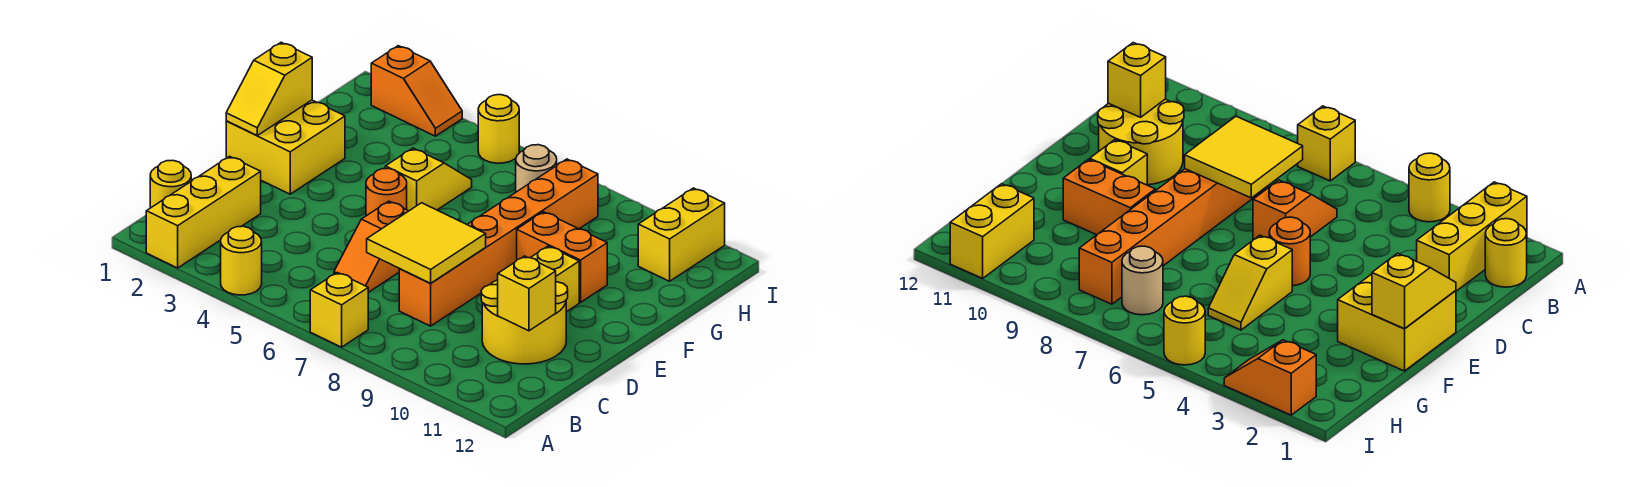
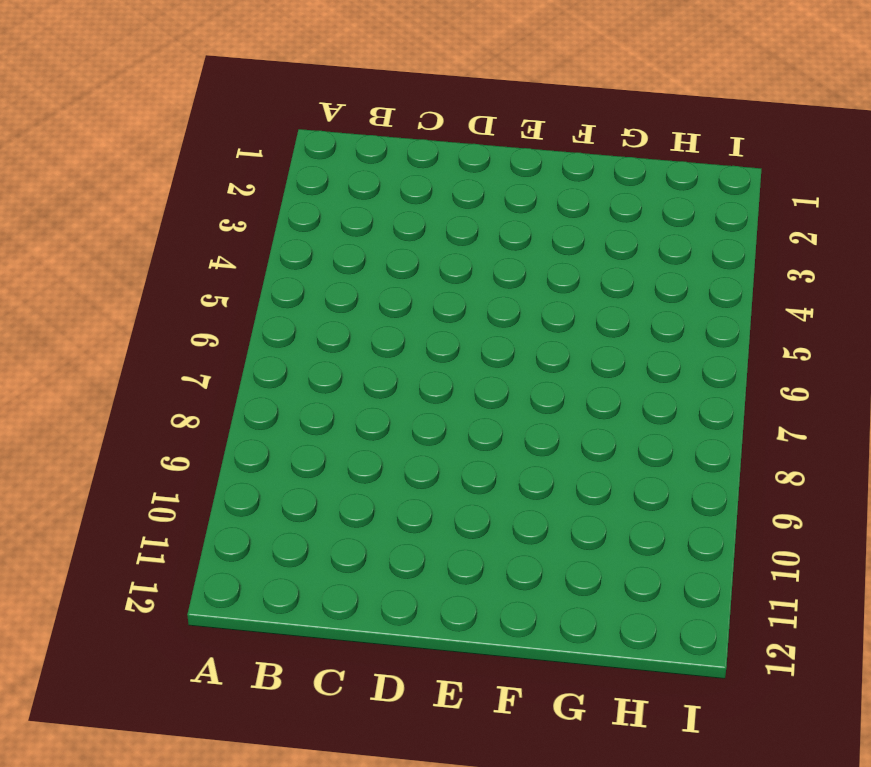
none -> yellow 1x3 brick [146,156,261,268]
none -> yellow 1x1 round brick [221,226,262,295]
none -> yellow 1x1 brick [310,273,368,347]

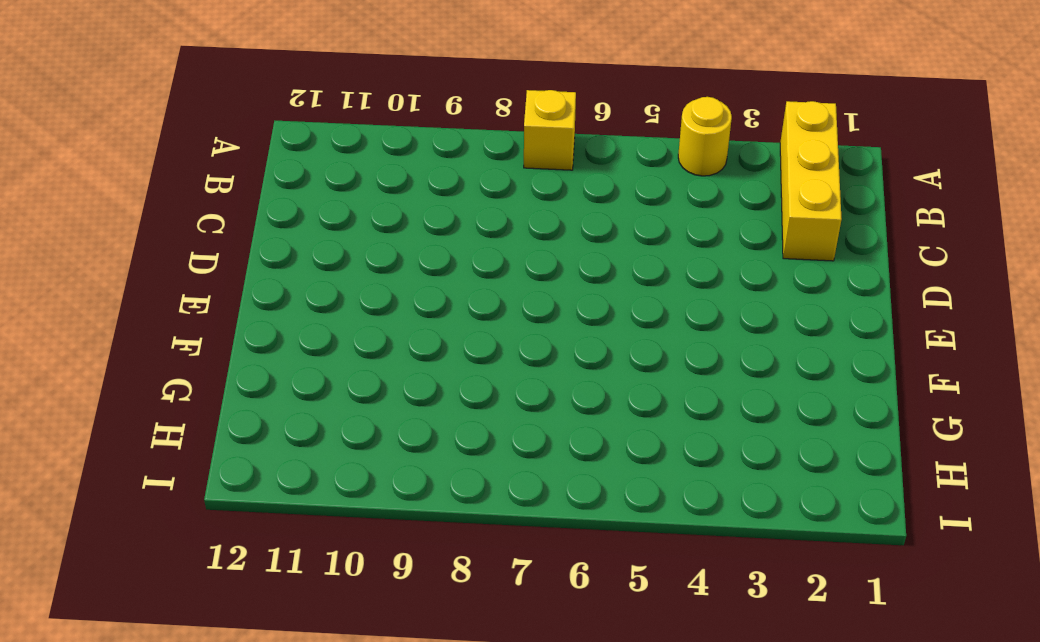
none -> yellow 1x1 round brick [150,161,191,208]
none -> orange 1x2 slope [334,201,408,292]
none -> orange 1x6 brick [399,159,598,326]

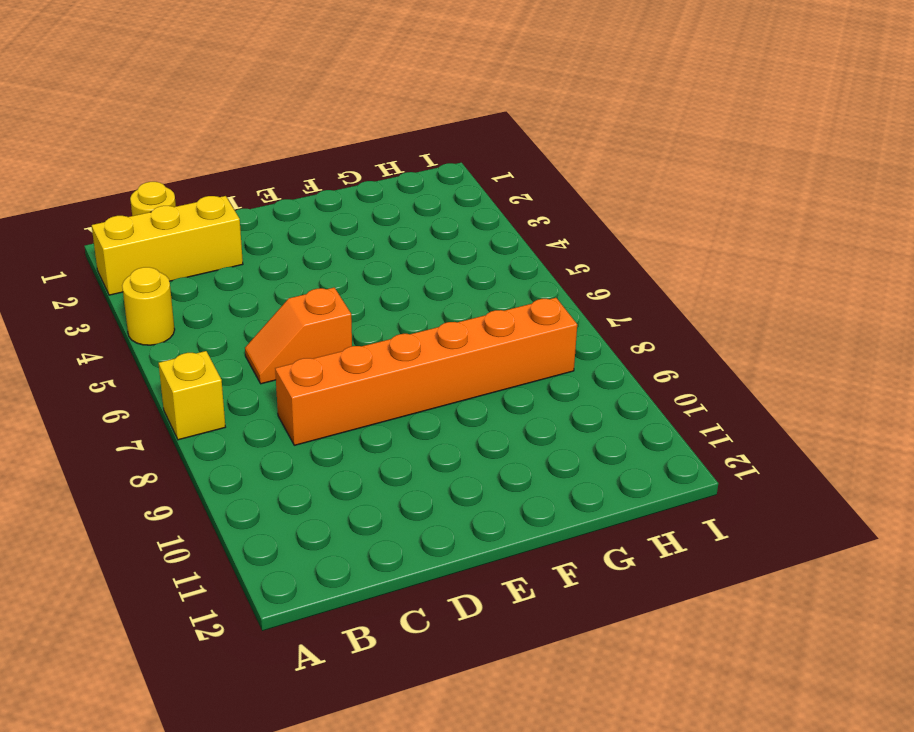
none -> yellow 2x2 round brick [481,280,568,364]
none -> yellow 2x2 brick [226,100,345,194]
none -> orange 1x1 round brick [366,168,407,216]

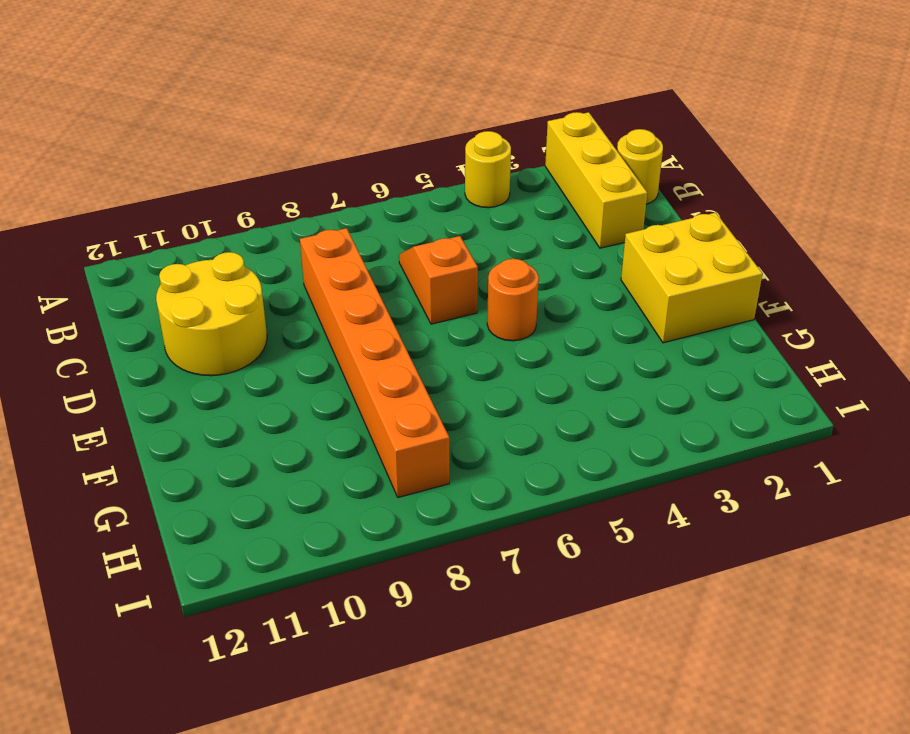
none -> yellow 1x1 brick [310,273,368,347]
none -> yellow 1x1 brick [531,246,579,312]
none -> yellow 1x2 slope [385,148,472,211]

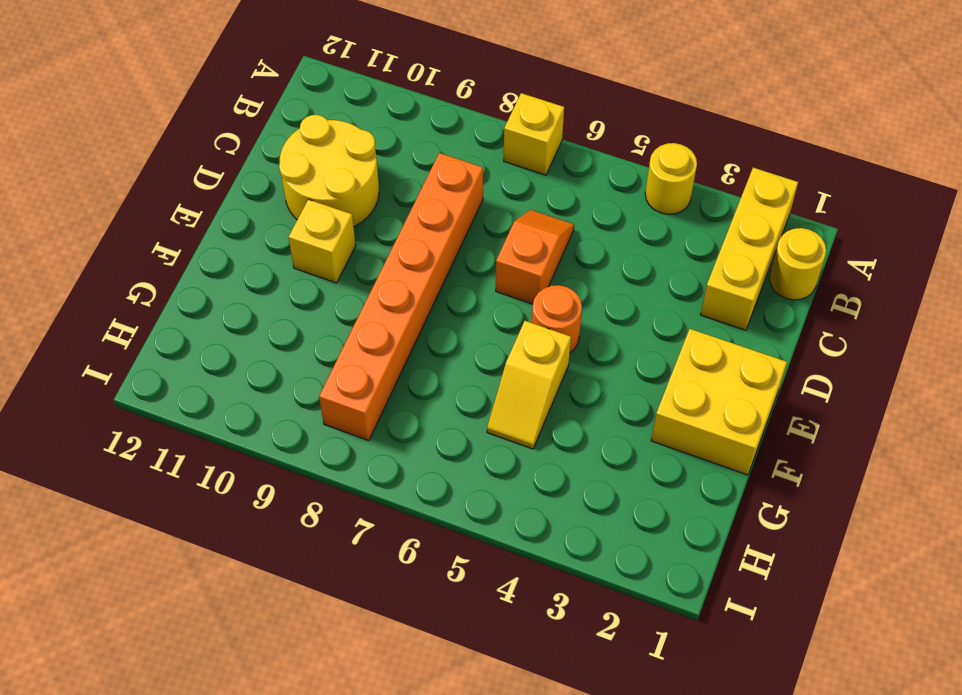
none -> orange 1x2 brick [517,212,607,302]
none -> tan 1x1 round brick [516,145,557,192]
none -> yellow 1x2 brick [638,188,725,281]

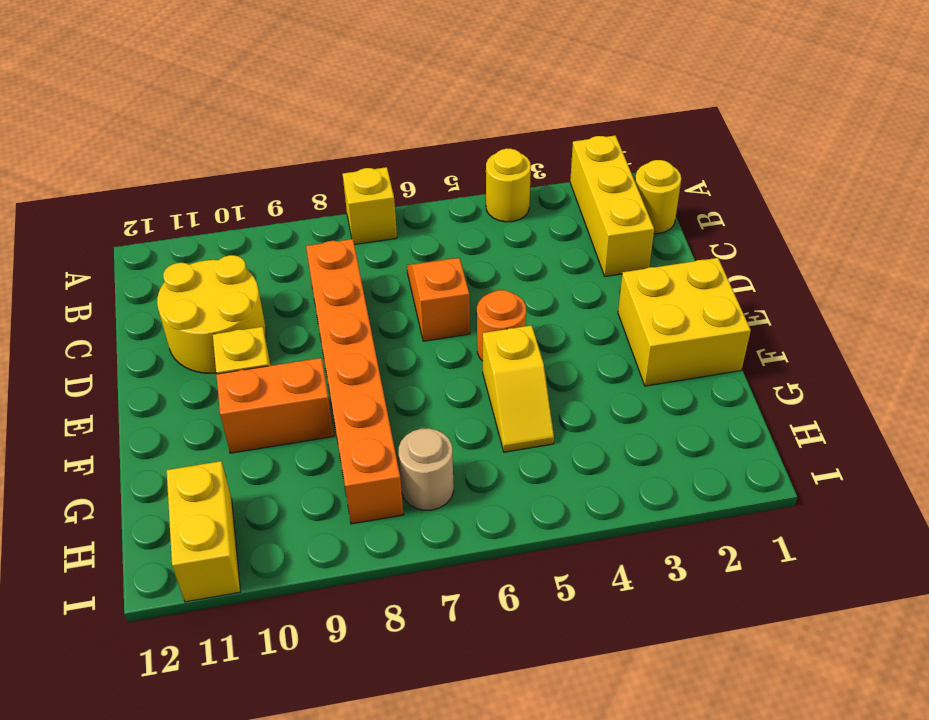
none -> orange 1x2 slope [371,46,462,136]
none -> yellow 1x1 round brick [478,95,519,163]
none -> yellow 2x2 tile [367,203,486,283]

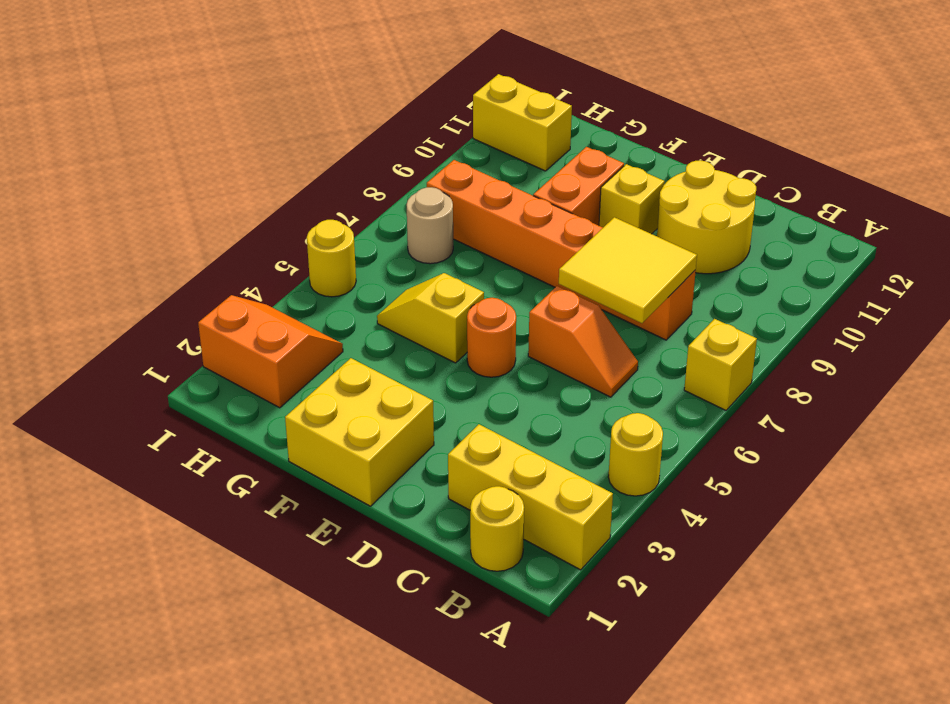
orange 2x2 slope [198,295,343,408] -> orange 1x2 slope [371,46,462,136]
none -> yellow 1x1 brick [498,256,556,331]
none -> yellow 1x2 slope [226,42,312,135]

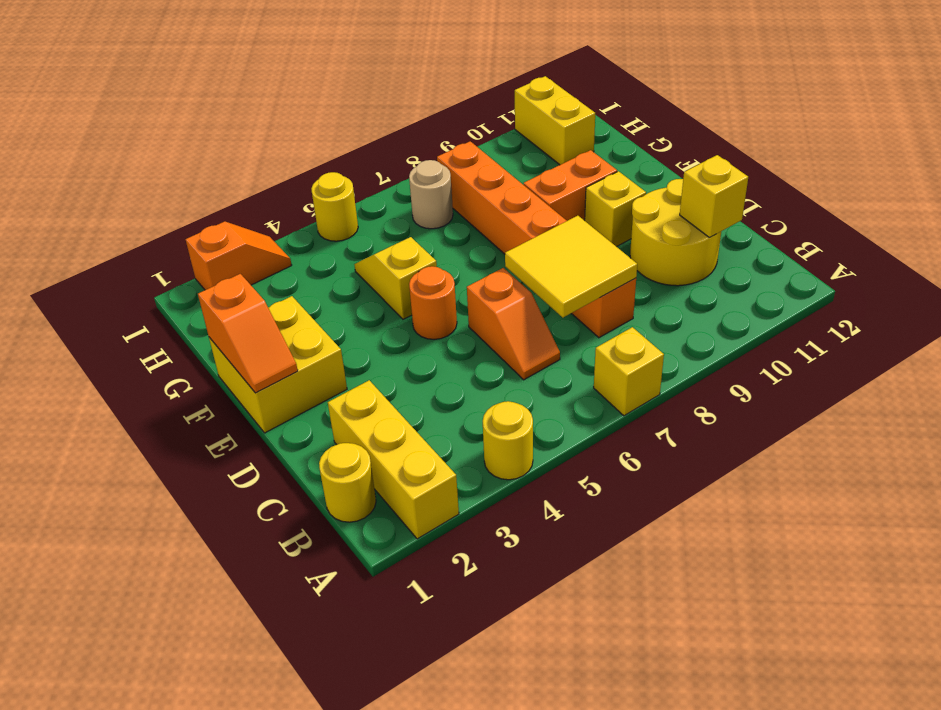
orange 1x2 slope [198,274,298,393] -> yellow 1x2 slope [226,42,312,135]

